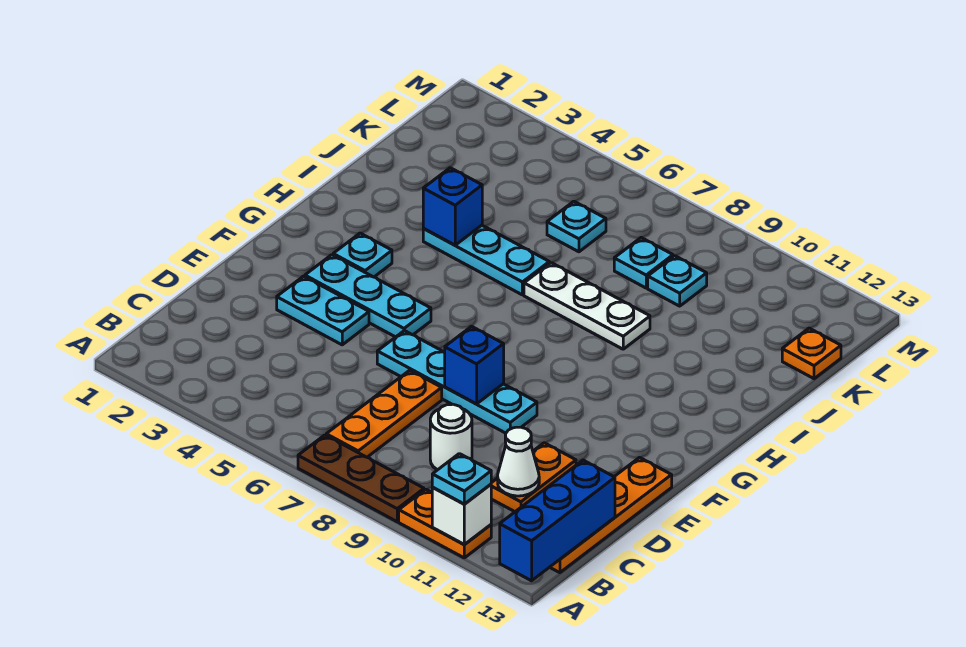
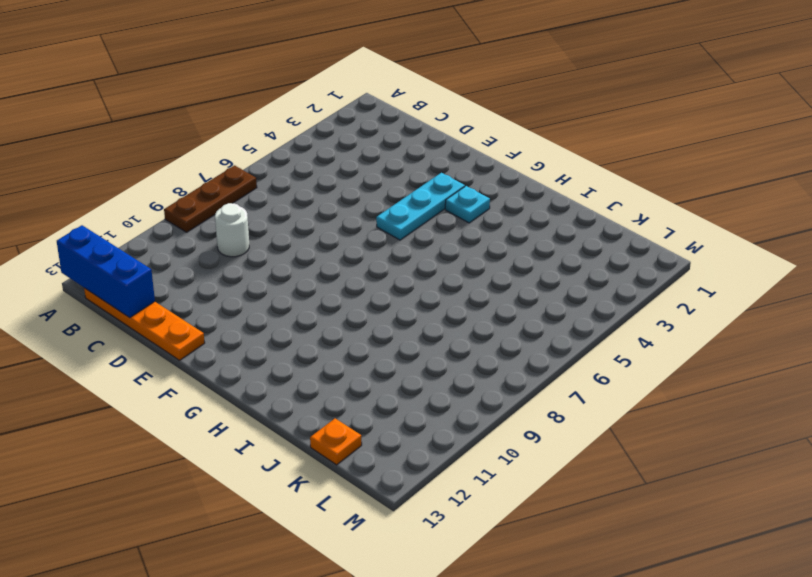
none -> orange 1x2 plate [399,489,491,558]
none -> orange 1x3 plate [326,370,442,457]
none -> orange 1x2 plate [491,443,576,512]

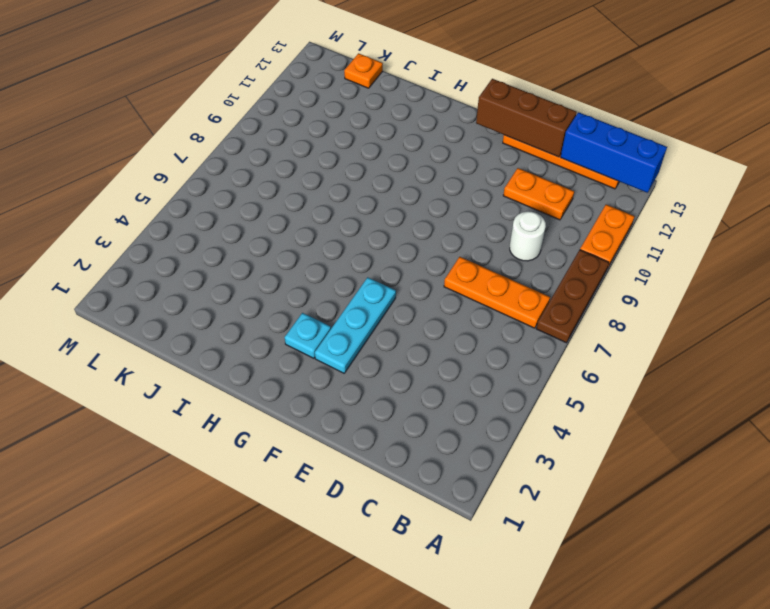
brown 1x3 brick [476,79,577,157] -> none
none -> cyan 1x2 plate [277,276,369,345]
none -> cyan 1x4 plate [377,331,537,433]
none -> cyan 1x3 plate [423,225,549,295]

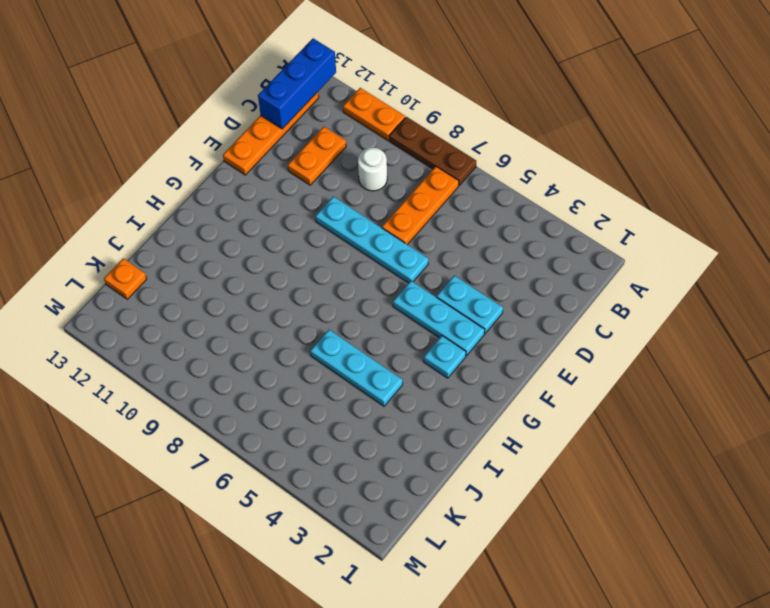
none -> white 1x3 plate [524,263,650,349]
none -> cyan 1x1 plate [547,201,606,252]
none -> cyan 1x1 plate [614,238,673,288]

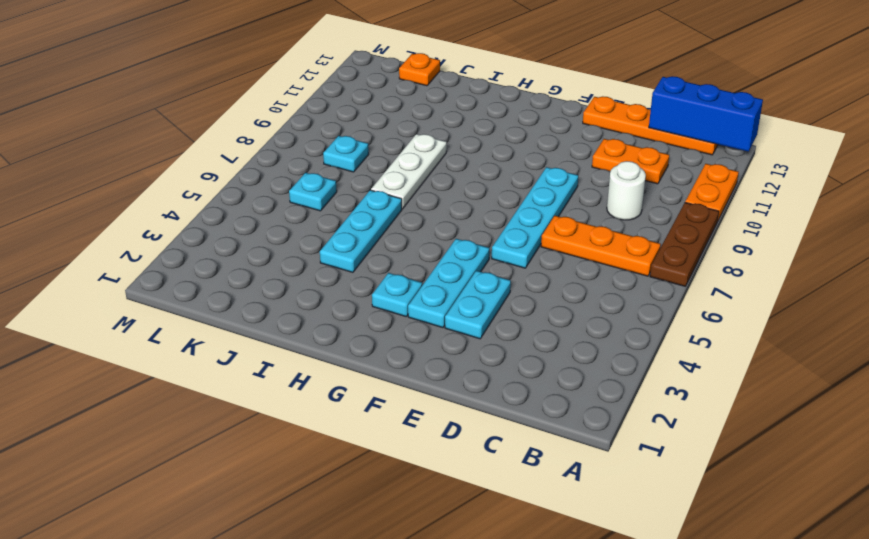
none -> cyan 1x1 plate [648,256,707,306]
none -> white 1x1 brick [432,484,491,545]
none -> white 1x1 cone [498,427,539,496]

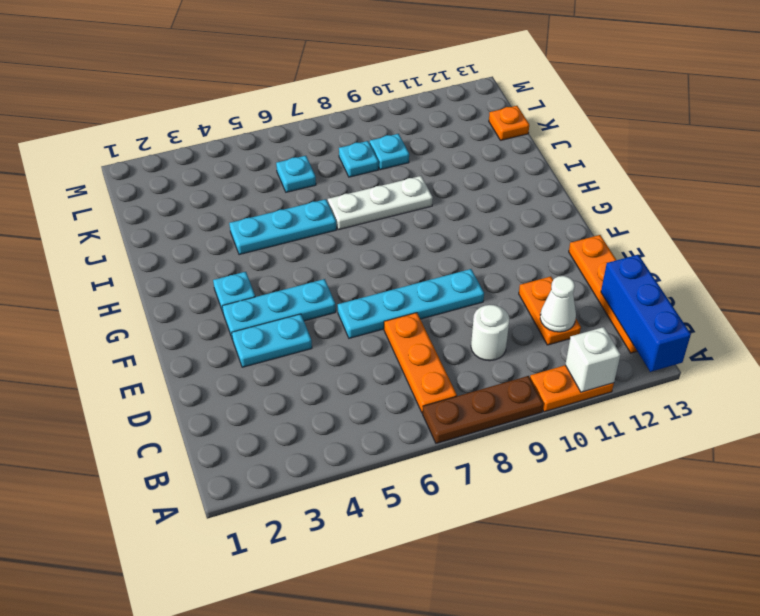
none -> blue 1x1 brick [445,326,504,404]
none -> blue 1x1 brick [423,168,482,245]
none -> cyan 1x1 plate [432,454,491,504]

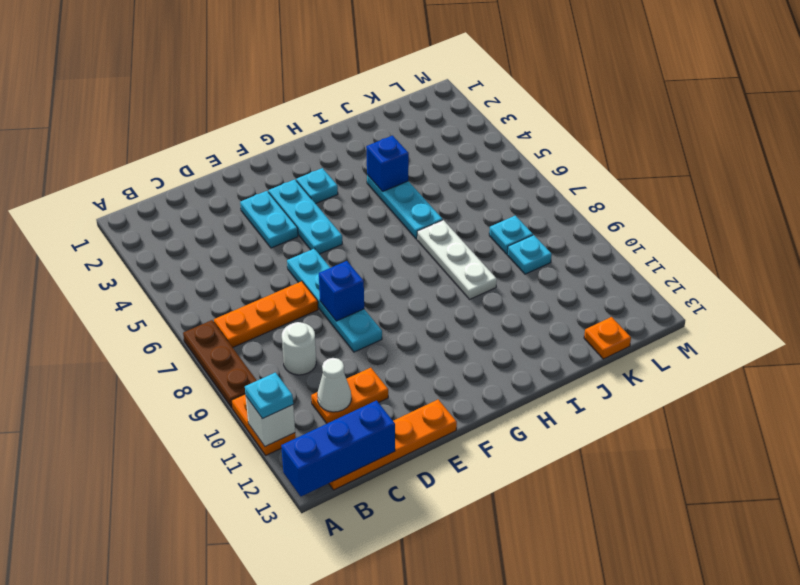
none -> cyan 1x1 plate [547,201,606,252]

